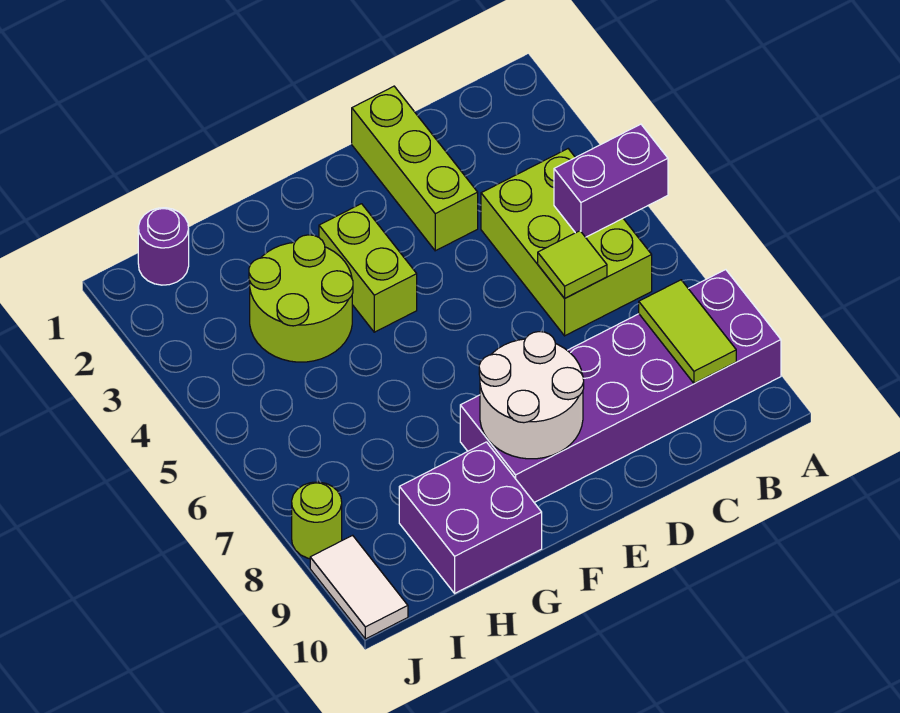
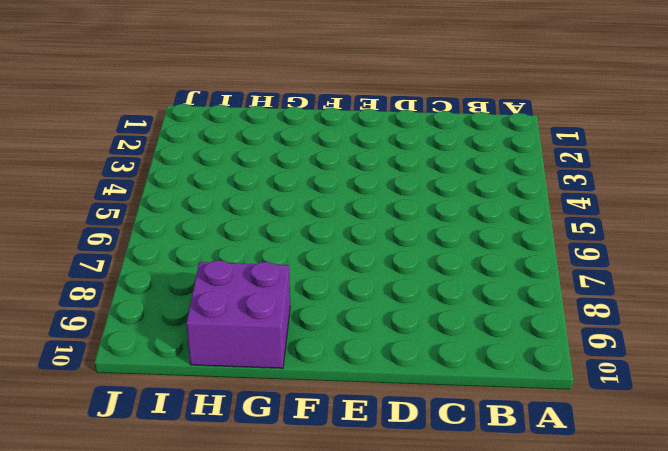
none -> purple 2x6 brick [460,270,781,502]
none -> lime 2x3 brick [481,149,652,336]
none -> lime 1x3 brick [352,86,478,251]

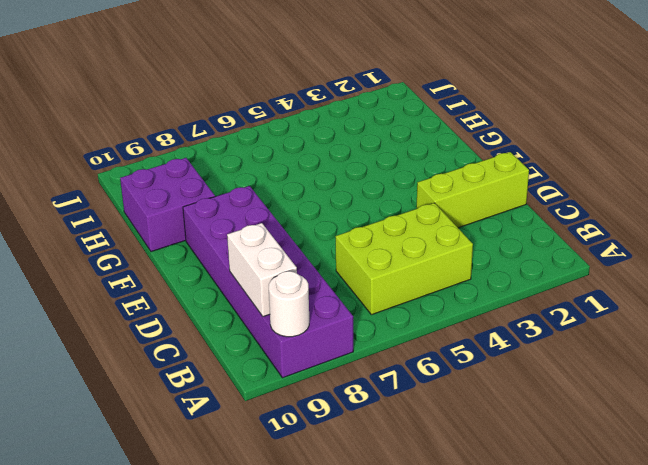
white 1x1 round brick [269,271,309,337] -> none
white 1x2 brick [227,223,297,317] -> lime 1x2 tile [639,280,736,383]
none -> lime 1x2 brick [319,204,417,332]
none -> lime 2x2 round brick [249,235,353,362]
none -> purple 1x1 round brick [138,208,189,285]

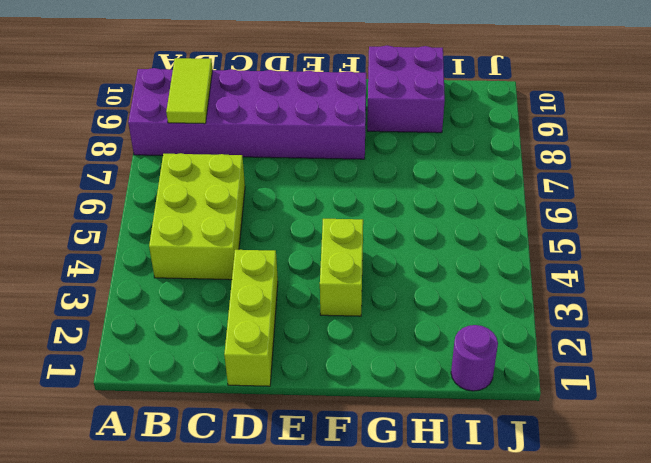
none -> lime 2x2 round brick [249,235,353,362]
none -> lime 1x1 round brick [292,482,342,559]
none -> white 1x2 tile [310,535,408,639]

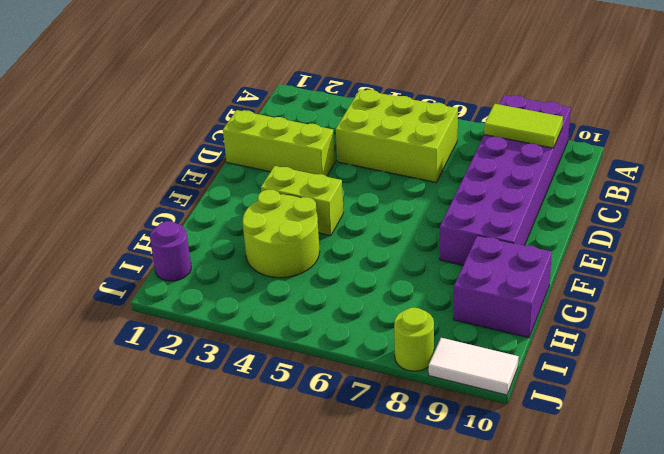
none -> purple 1x2 brick [554,124,668,237]
none -> lime 1x1 tile [538,231,607,298]
none -> white 2x2 round brick [479,332,584,459]

